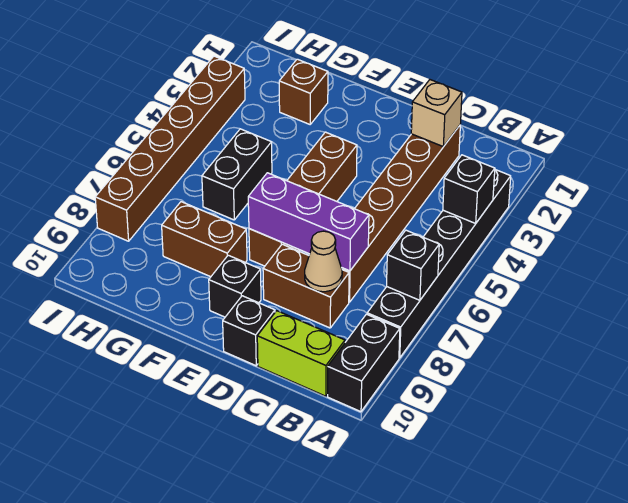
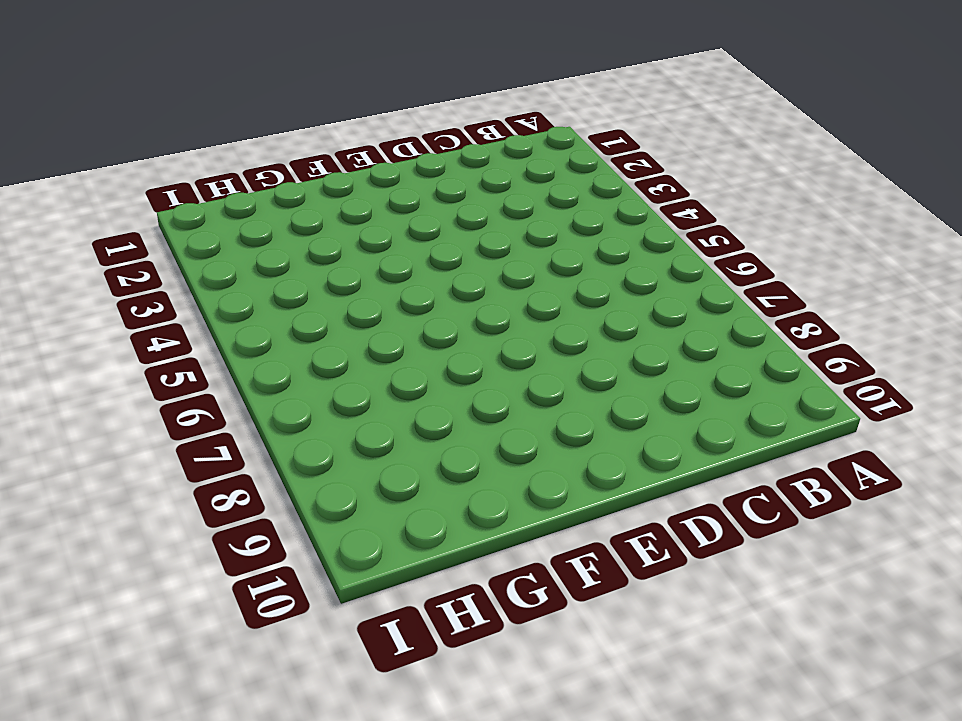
none -> black 1x6 brick [367,170,511,358]
none -> black 1x2 brick [328,314,400,412]
none -> lime 1x2 brick [257,311,345,396]

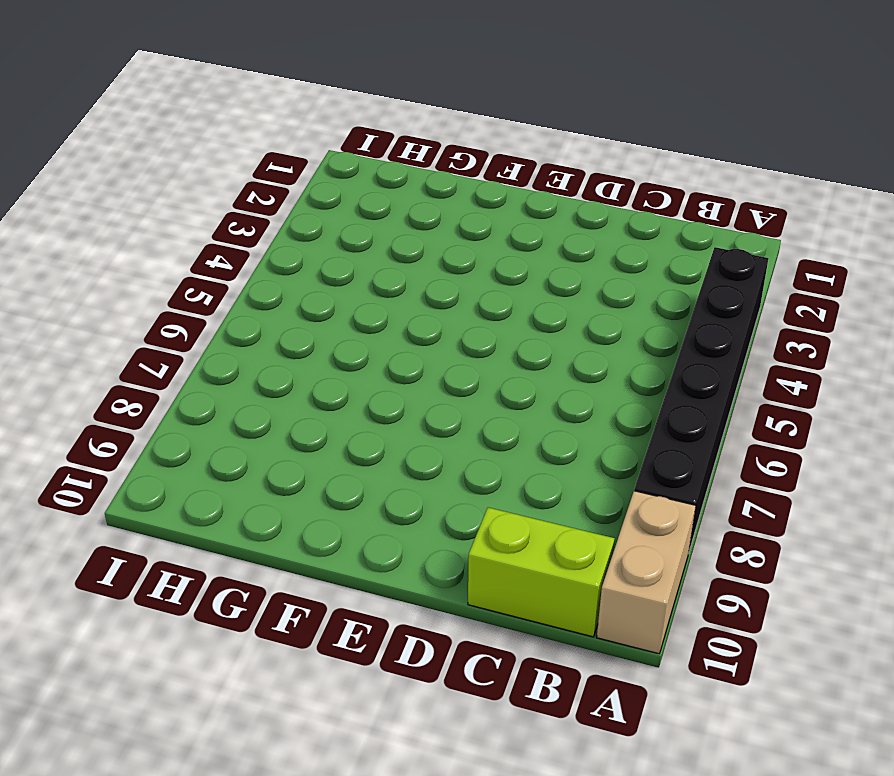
tan 1x2 brick [597,491,696,654] -> black 1x2 brick [328,314,400,412]
none -> brown 1x6 brick [342,126,460,302]
none -> brown 1x2 brick [263,244,349,328]
none -> black 1x1 brick [223,296,275,366]

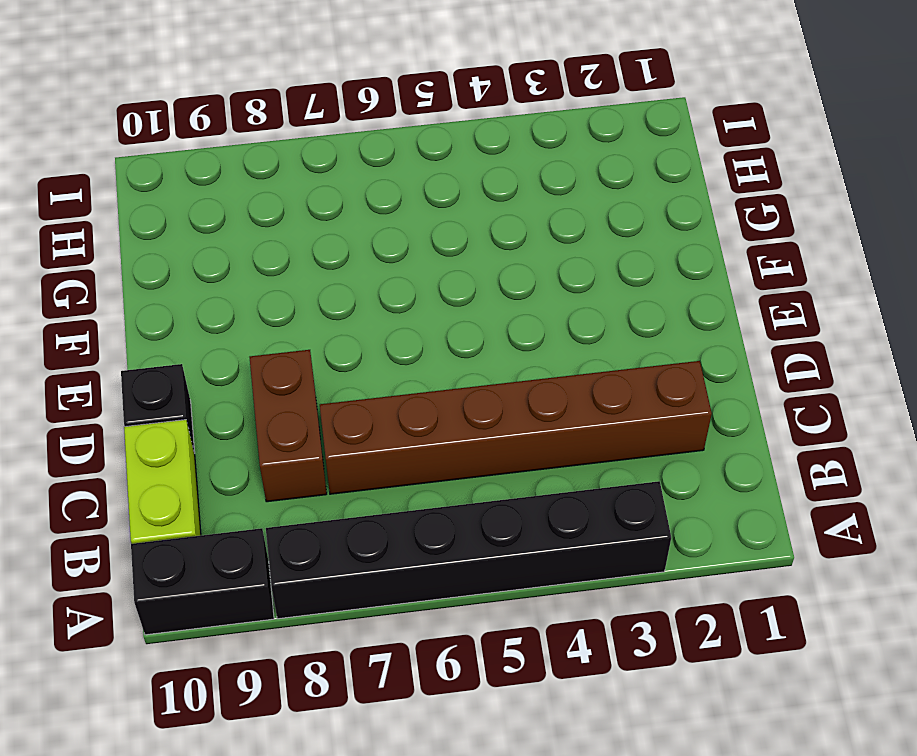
none -> brown 1x4 brick [249,132,357,266]
none -> black 1x1 brick [209,255,261,317]
none -> brown 1x2 brick [162,202,247,277]

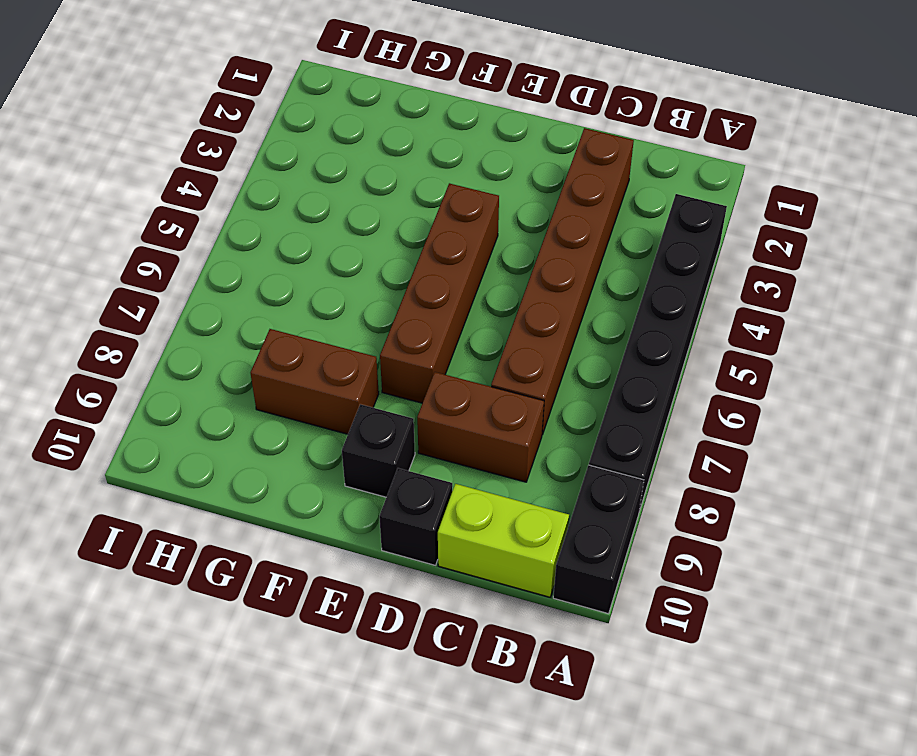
none -> brown 1x1 brick [279,59,328,124]
none -> black 1x2 brick [202,129,272,220]
none -> brown 1x6 brick [95,56,245,241]

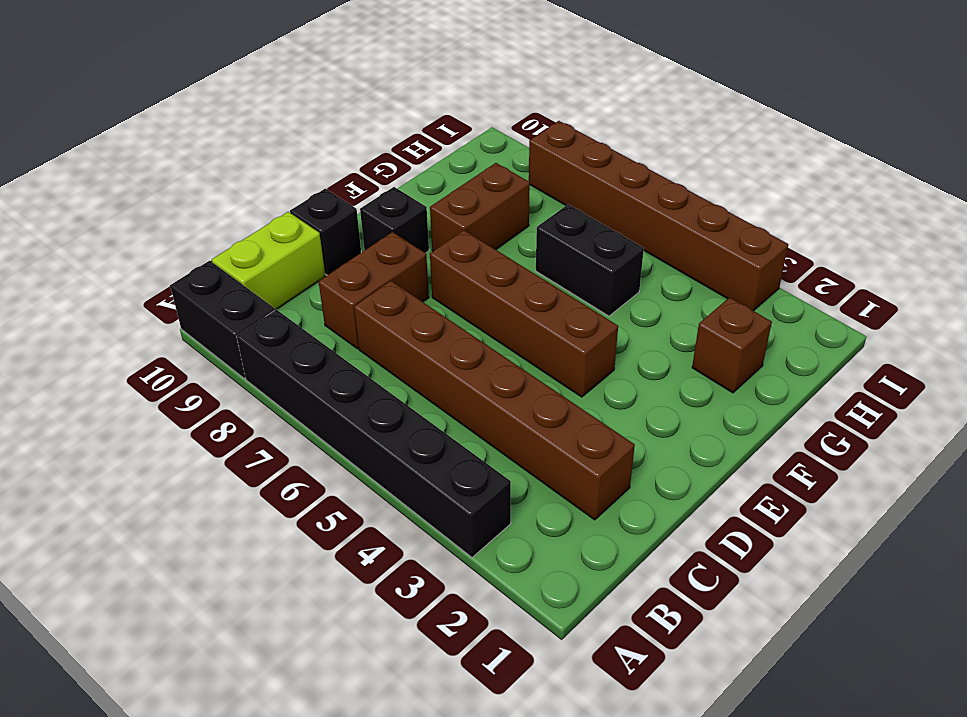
none -> black 1x1 brick [443,155,495,224]
none -> black 1x1 brick [387,230,439,300]
none -> tan 1x1 brick [411,80,462,147]

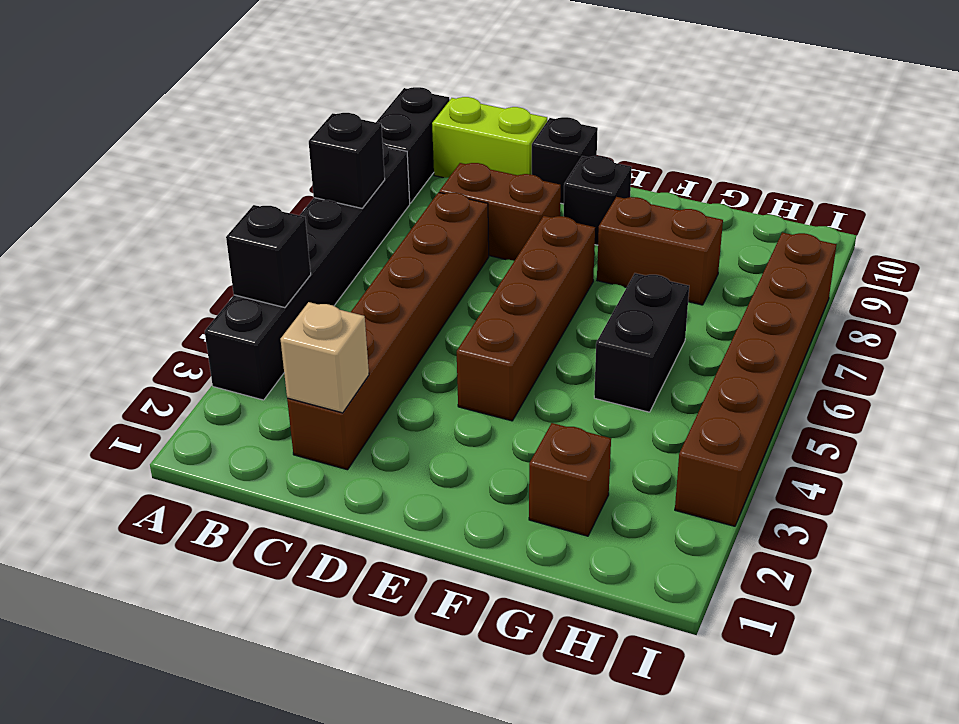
none -> purple 1x3 brick [248,173,369,271]
none -> tan 1x1 cone [305,231,342,292]

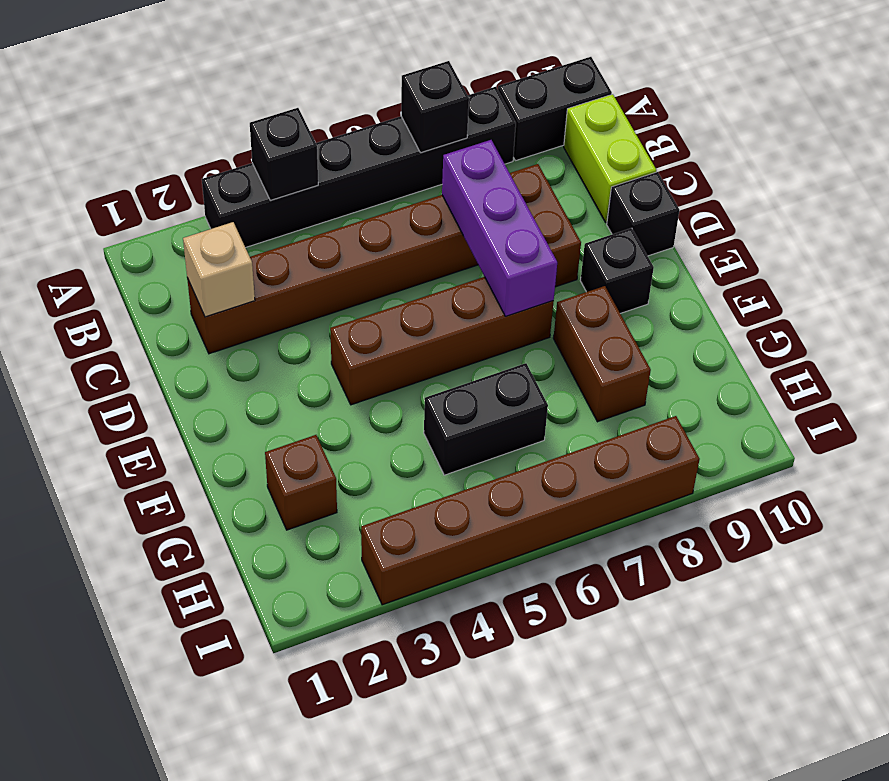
none -> tan 1x1 cone [305,231,342,292]

